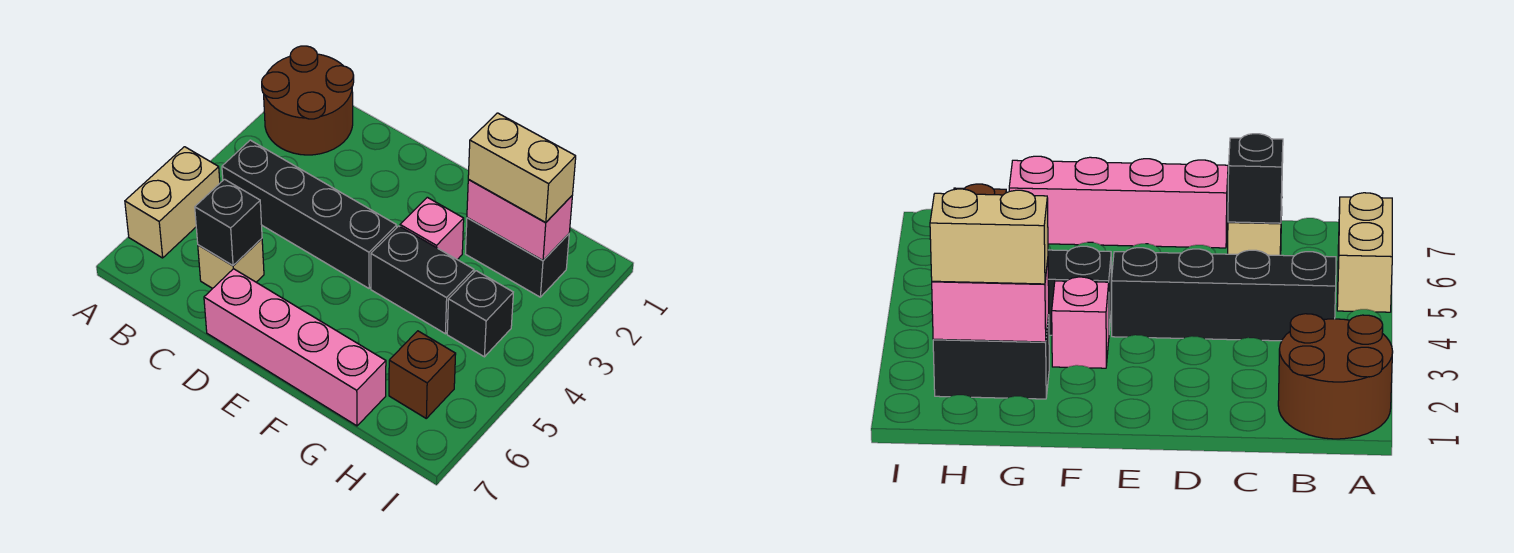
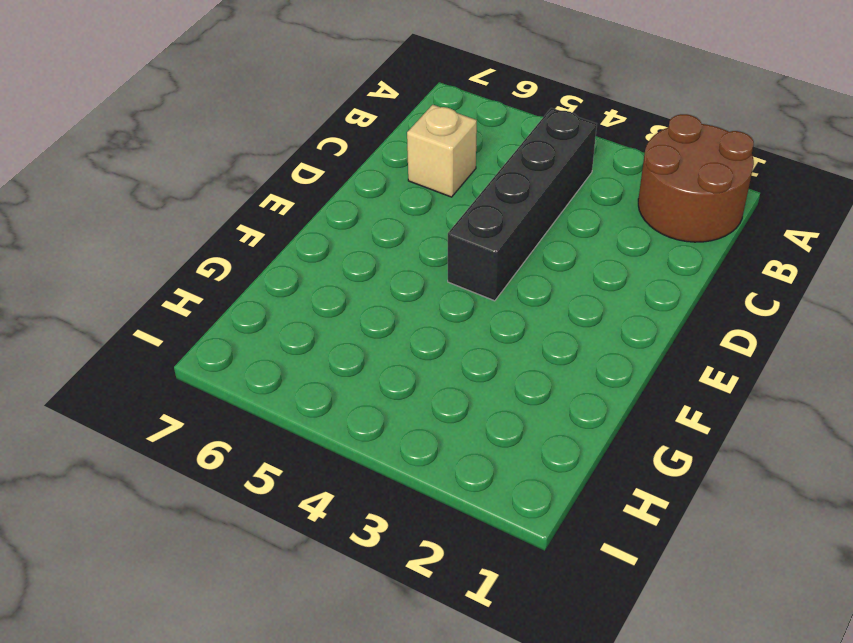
none -> tan 1x2 brick [125,147,220,258]
none -> pink 1x4 brick [204,269,386,426]
none -> pink 1x1 brick [400,197,464,260]

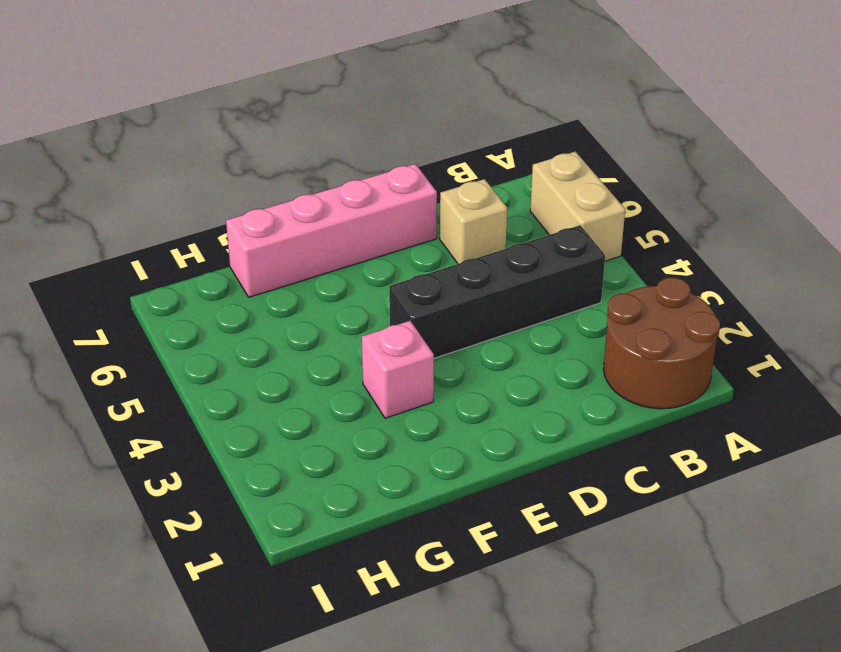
none -> black 1x2 brick [371,226,474,334]
none -> black 1x2 brick [465,218,569,297]
none -> black 1x1 brick [447,271,513,357]

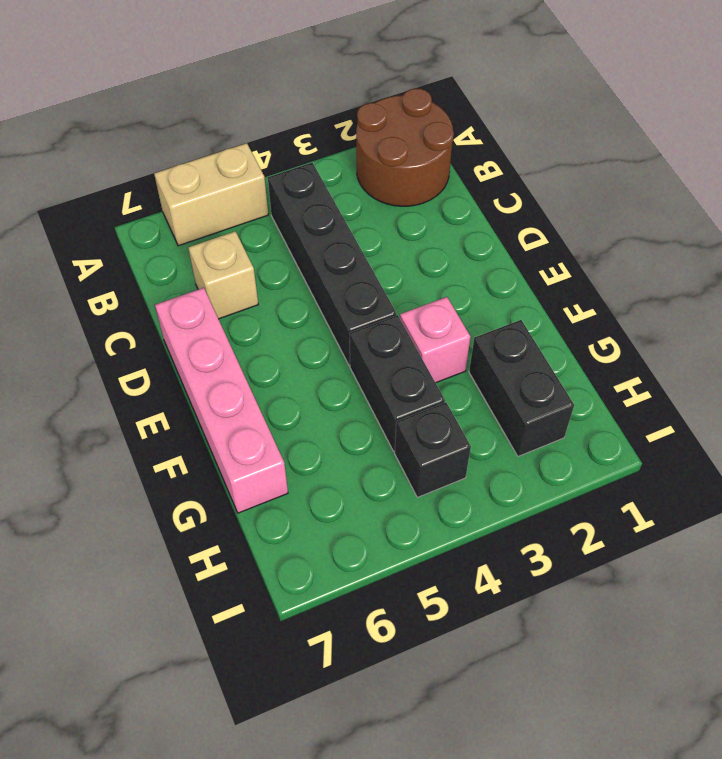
none -> brown 1x1 brick [389,331,456,418]
none -> black 1x1 brick [195,179,262,266]
none -> pink 1x2 brick [467,180,572,260]

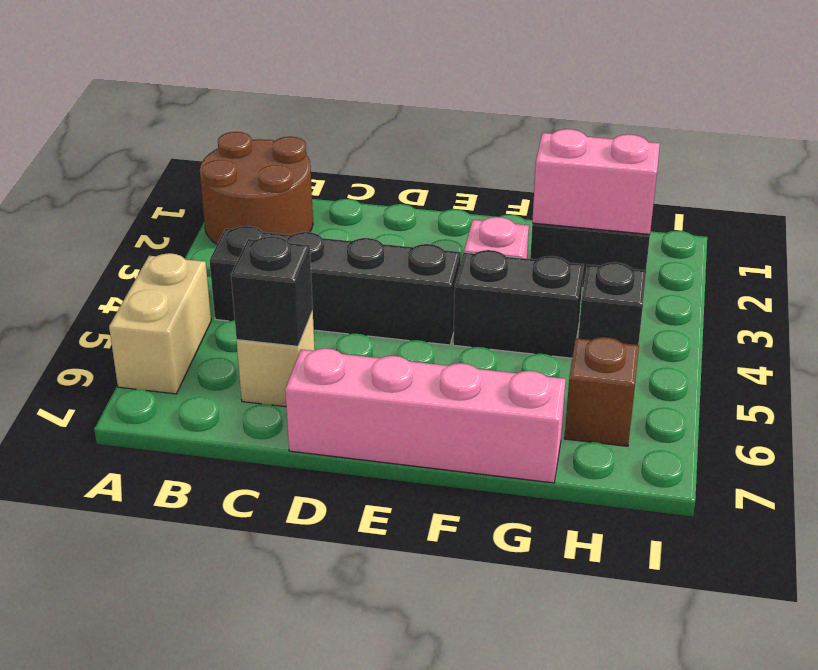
none -> tan 1x2 brick [468,113,576,222]

